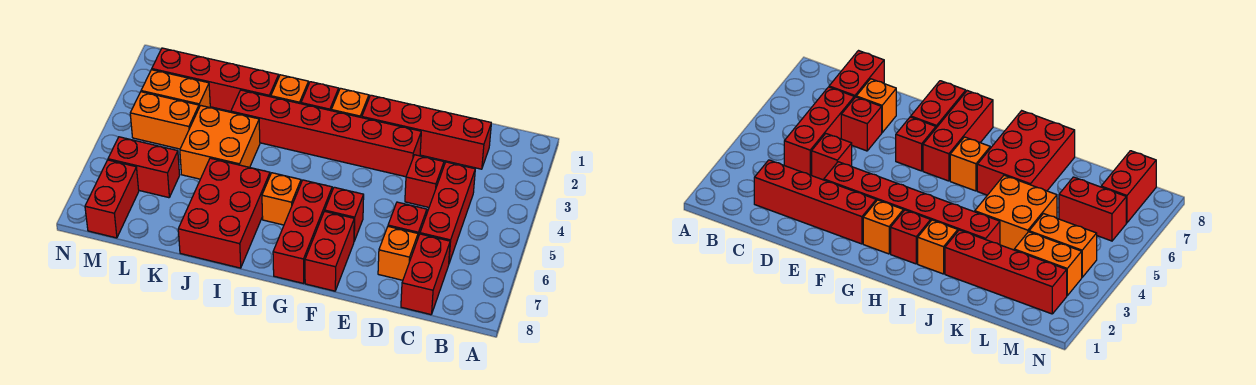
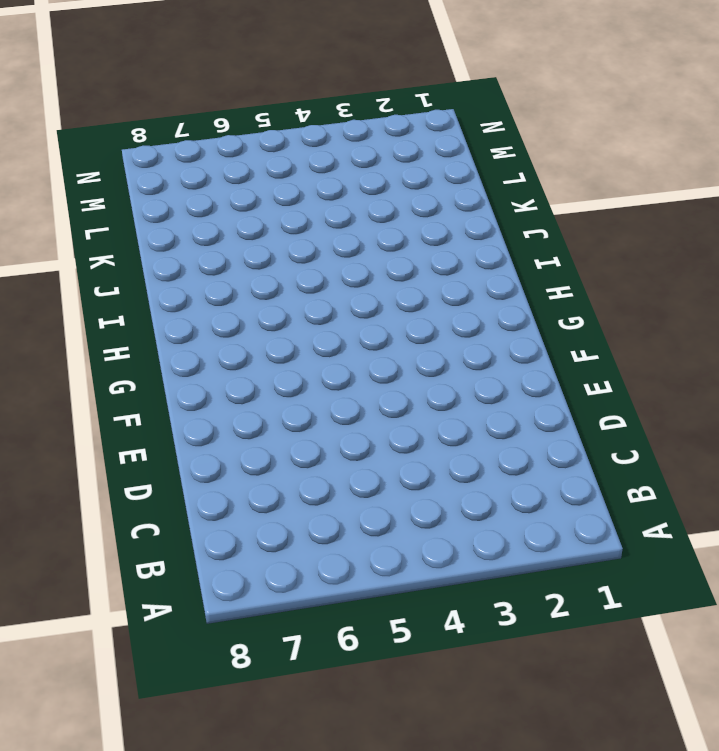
none -> red 1x4 brick [362,95,491,169]
none -> red 1x3 brick [420,162,475,263]
none -> red 1x2 brick [401,234,450,315]

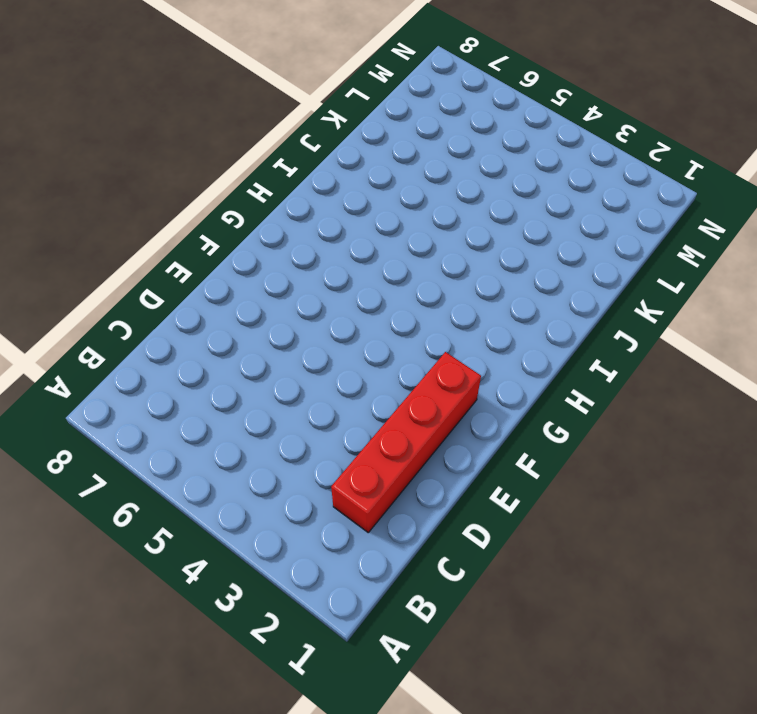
none -> red 1x3 brick [420,162,475,263]
none -> red 1x2 brick [401,234,450,315]
none -> red 1x1 brick [405,155,444,207]

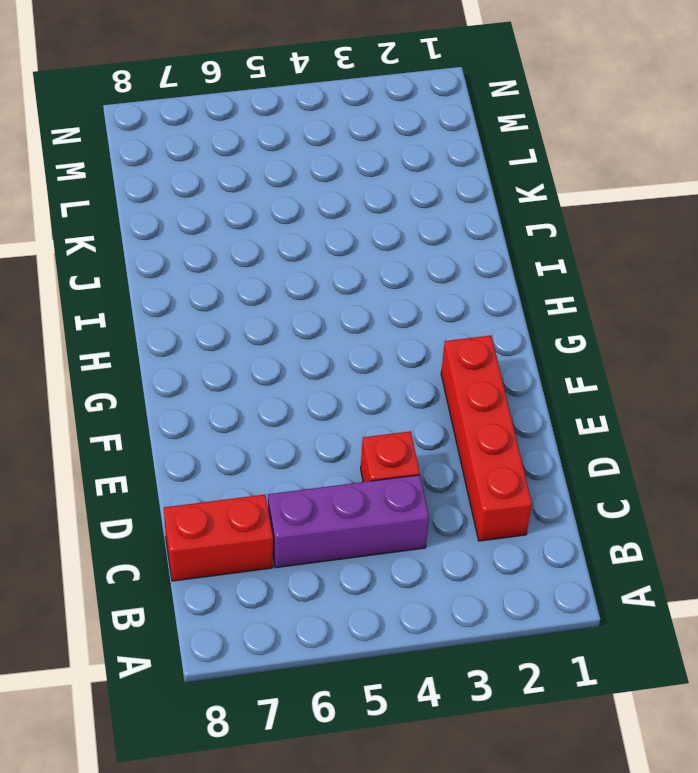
purple 1x3 brick [268,475,429,568] -> red 1x3 brick [420,162,475,263]
none -> red 1x1 brick [388,202,427,237]
none -> orange 1x1 brick [378,227,418,280]
none -> red 1x6 brick [231,90,421,177]

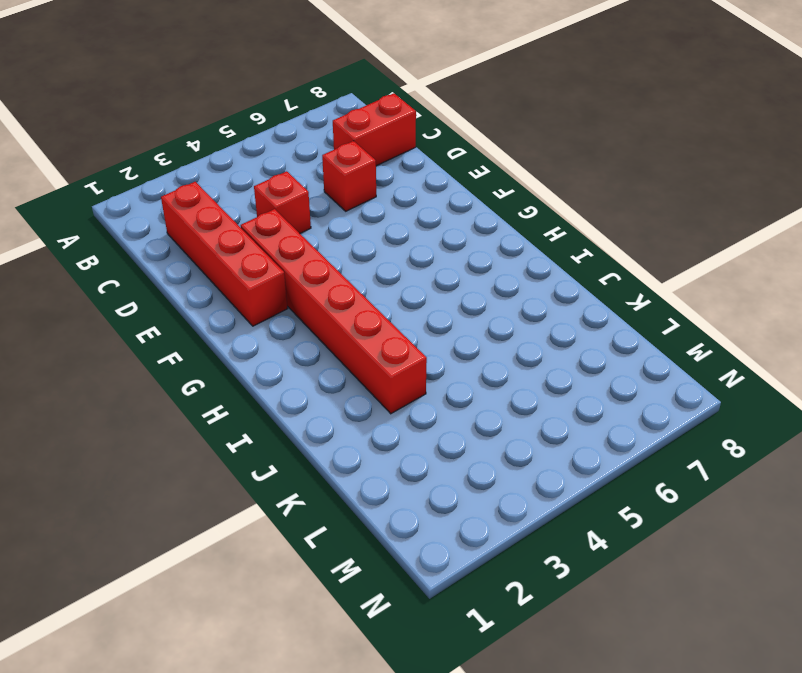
none -> red 1x3 brick [420,162,475,263]
none -> orange 1x1 brick [378,227,418,280]
none -> red 1x1 brick [325,187,364,241]

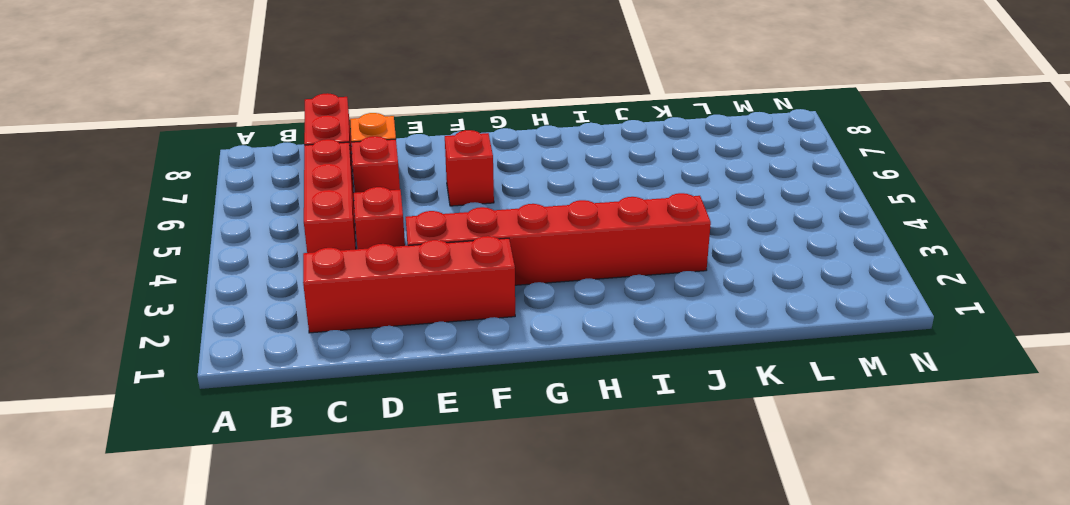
none -> red 1x2 brick [305,211,354,291]
none -> orange 1x1 brick [331,88,369,118]
none -> red 1x3 brick [273,180,332,283]

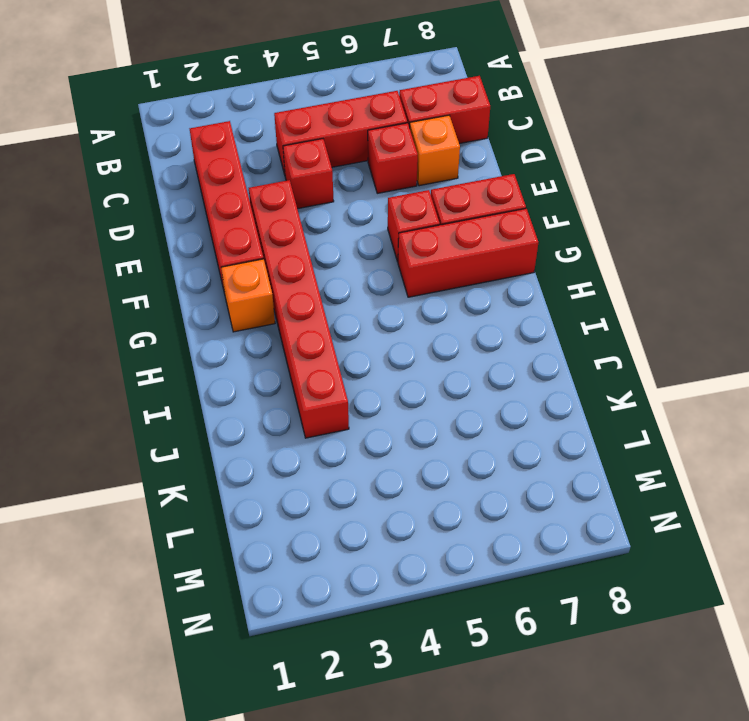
none -> red 1x1 brick [301,82,339,111]
none -> orange 1x1 brick [262,173,301,225]
none -> orange 1x1 brick [271,75,309,104]

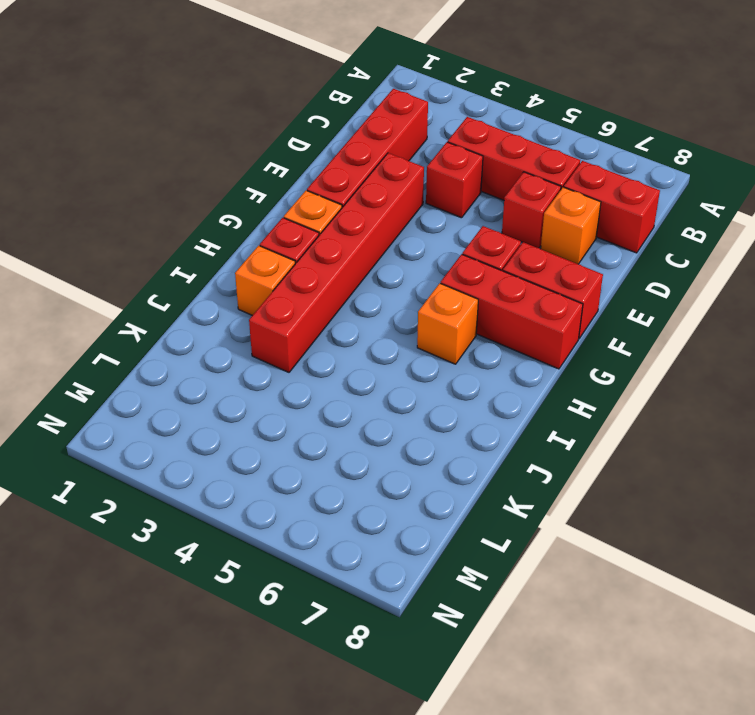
none -> red 2x3 brick [178,158,270,268]
none -> red 1x4 brick [152,48,279,111]
none -> orange 2x2 brick [180,105,260,179]

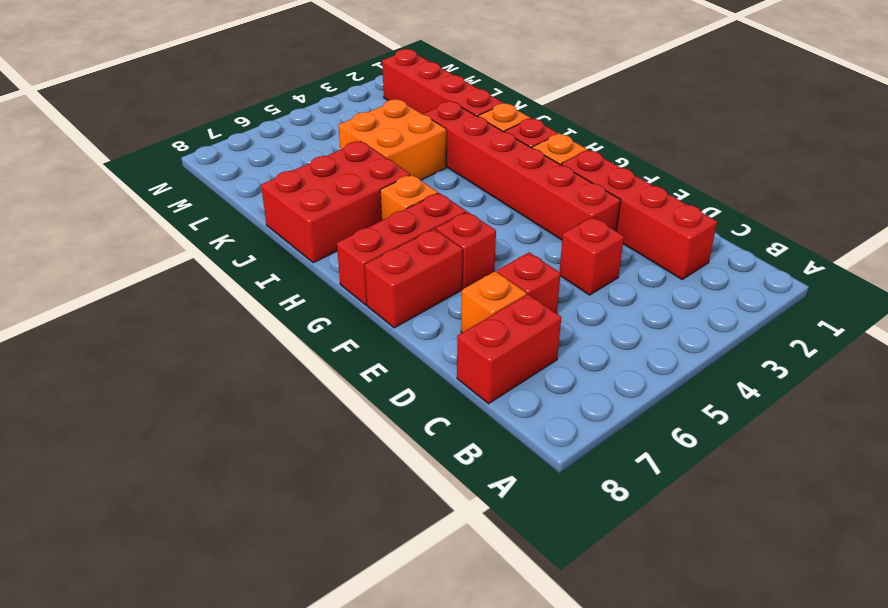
none -> red 1x3 brick [420,162,475,263]
none -> orange 1x2 brick [141,70,210,107]
none -> orange 1x2 brick [130,92,199,149]

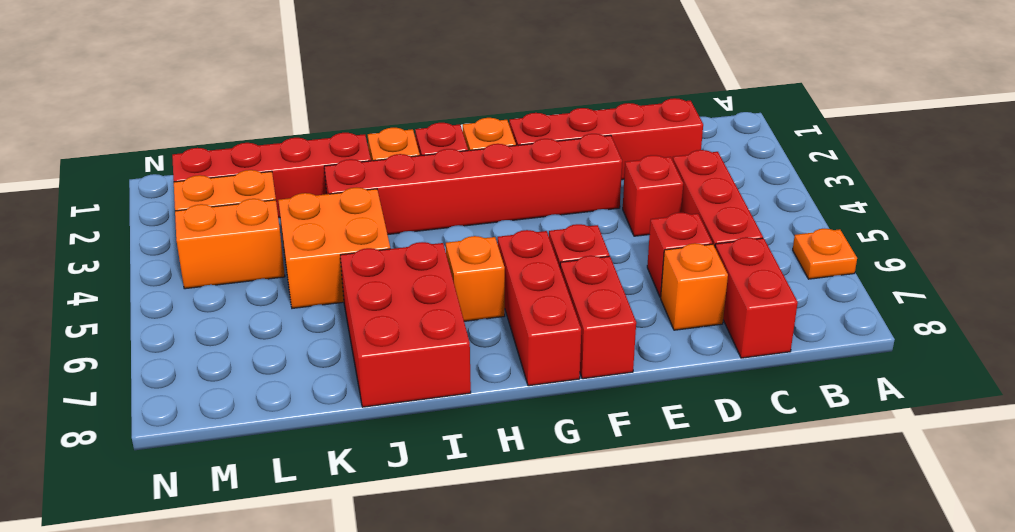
orange 1x1 plate [793,229,857,279] -> none
none -> red 1x2 brick [108,137,180,198]
none -> red 1x2 brick [85,160,139,238]

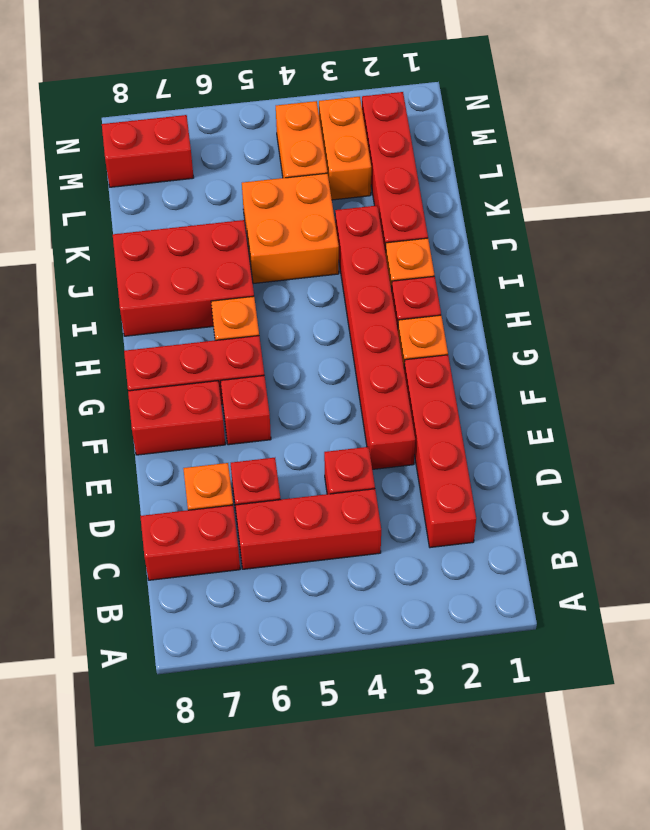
none -> red 1x2 brick [108,137,180,198]

